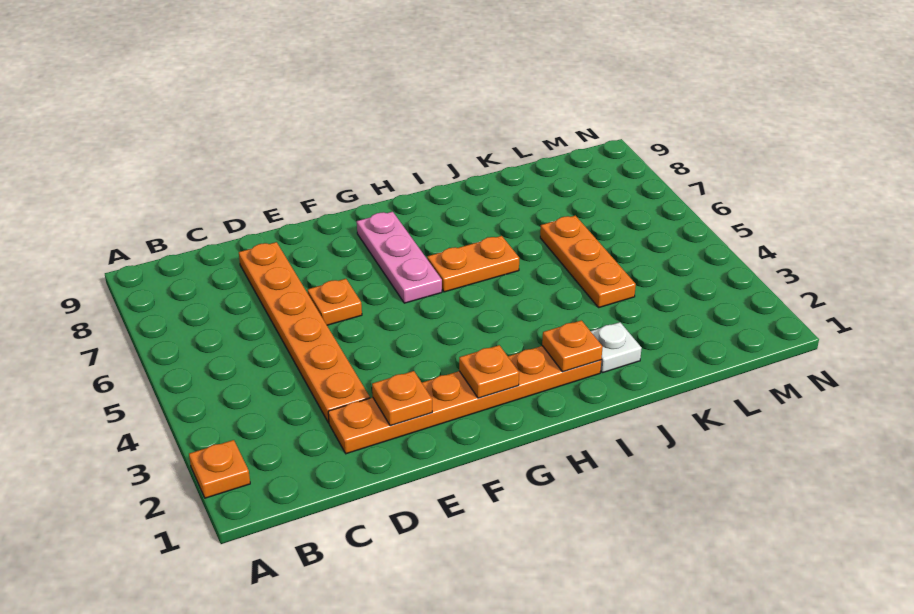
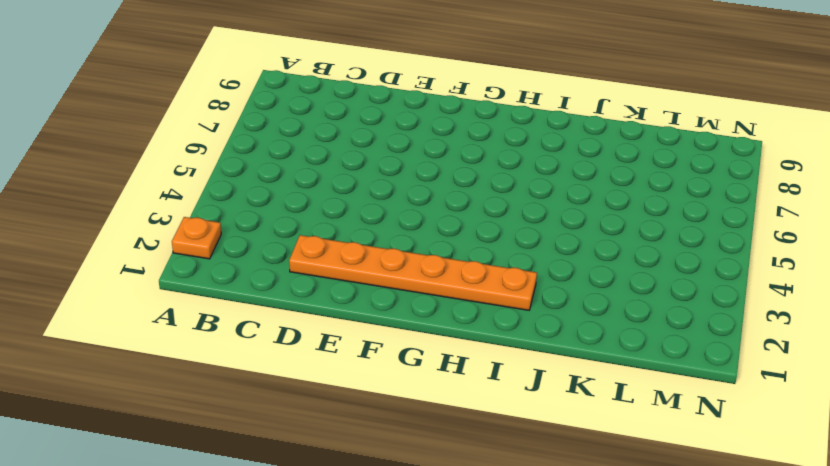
none -> orange 1x6 plate [239,242,370,423]
none -> orange 1x1 plate [308,279,362,325]

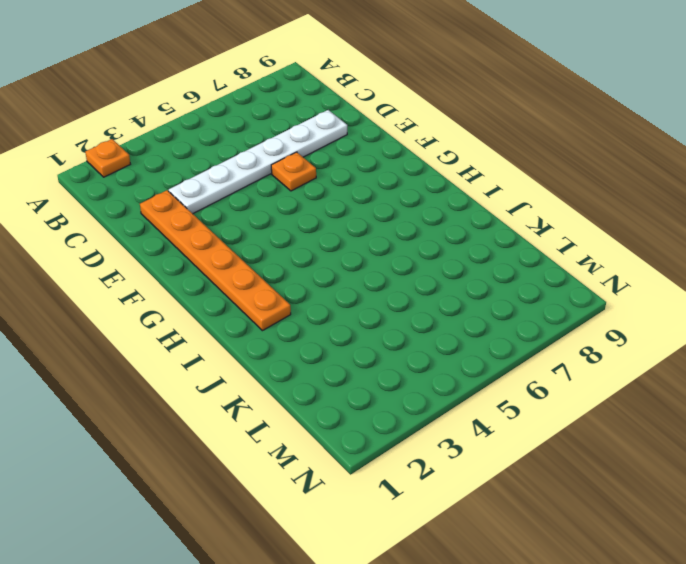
white 1x6 plate [169,110,347,214] -> orange 1x6 plate [239,242,370,423]
none -> pink 1x3 plate [357,212,442,303]
none -> orange 1x2 plate [427,236,519,292]

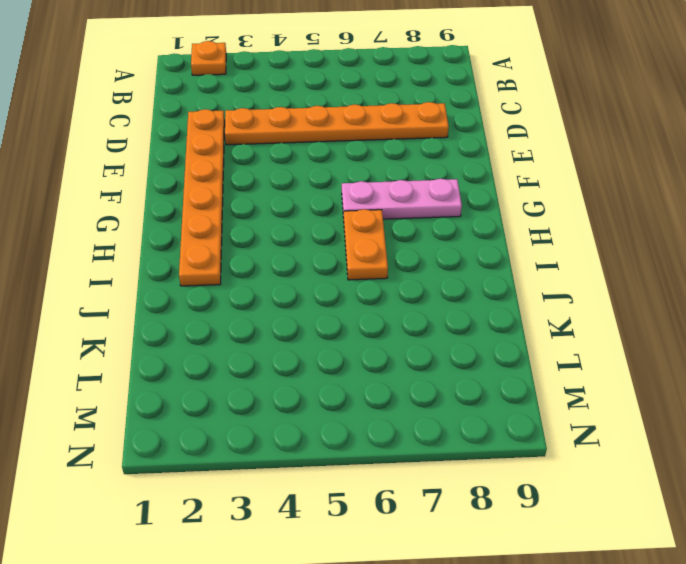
none -> orange 1x1 plate [308,279,362,325]
none -> white 1x1 plate [591,322,642,373]

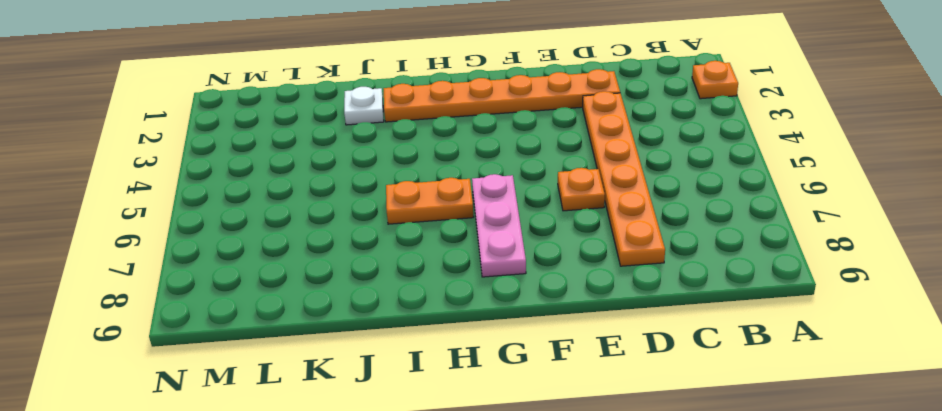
none -> orange 1x3 plate [540,215,636,308]
none -> orange 1x1 plate [372,371,432,426]

